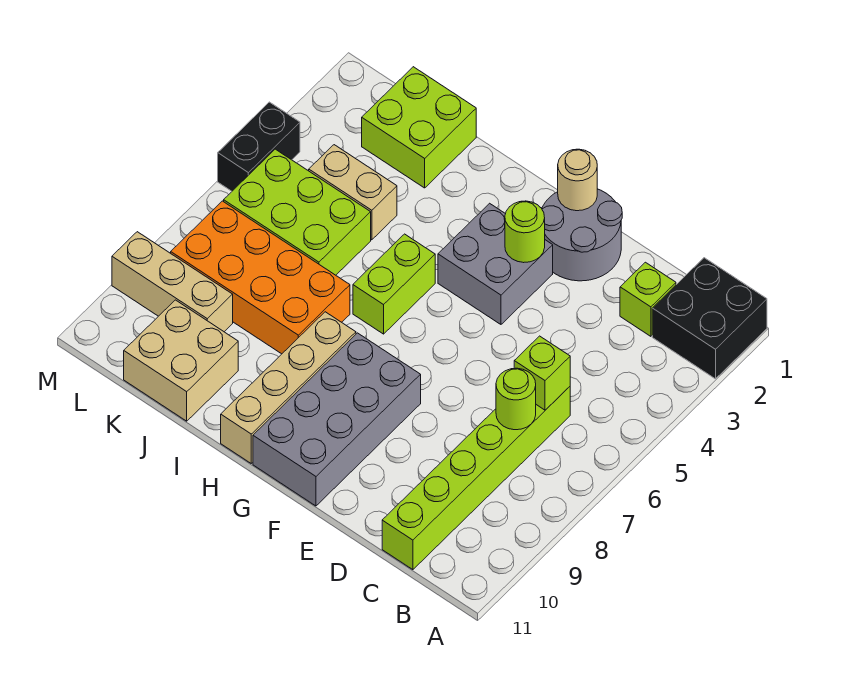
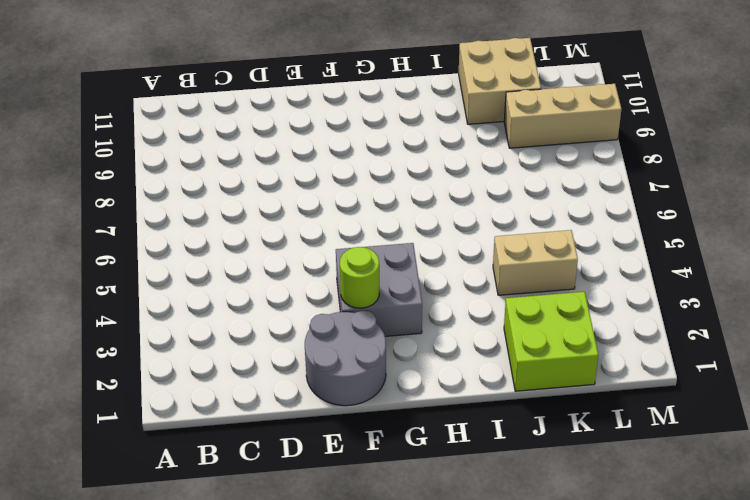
none -> black 2x2 brick [652,258,767,379]
none -> lime 1x1 brick [620,262,676,336]
none -> lime 1x6 brick [382,387,570,570]

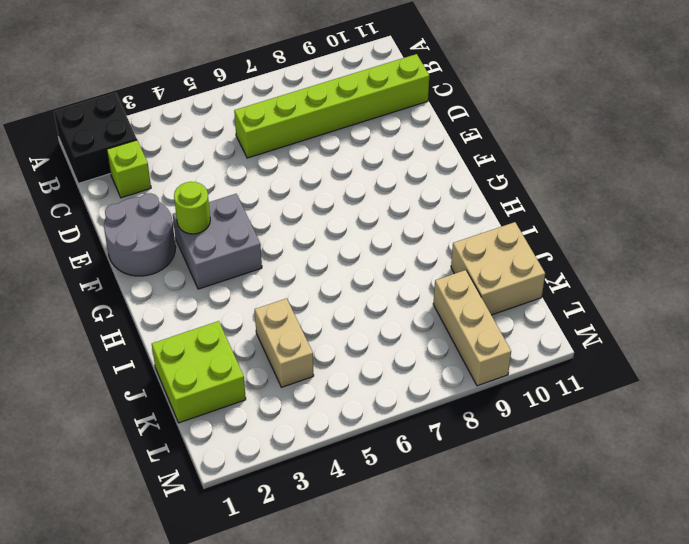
none -> grey 2x4 brick [253,333,421,506]
none -> lime 1x2 brick [353,234,435,334]
none -> tan 1x4 brick [221,312,356,463]

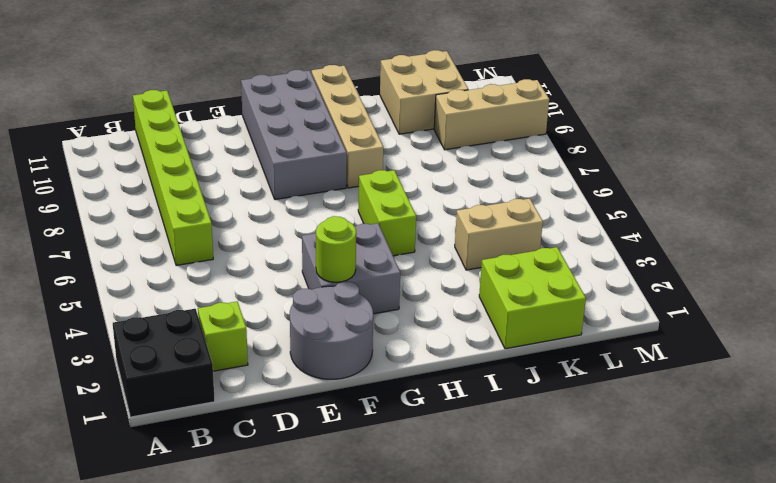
none -> orange 2x4 brick [171,201,350,354]
none -> lime 2x3 brick [224,149,371,275]
none -> black 1x2 brick [218,102,300,191]

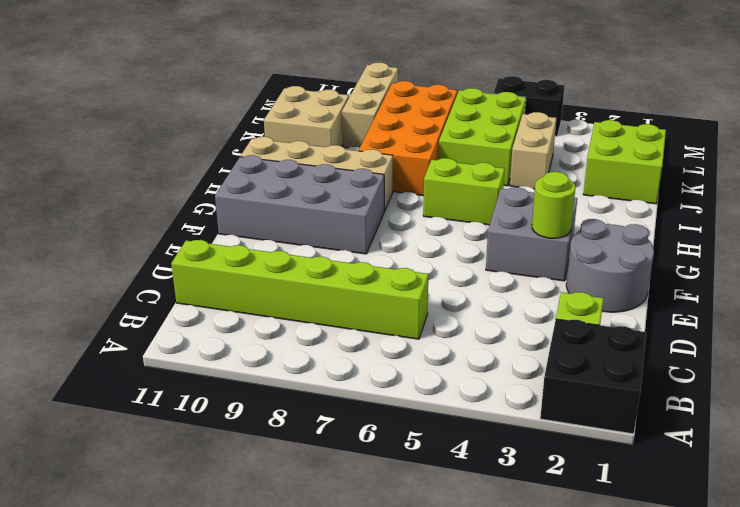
none -> lime 1x1 brick [514,336,570,410]
none -> lime 1x1 round brick [496,368,536,430]
none -> tan 1x1 round brick [558,149,597,211]

